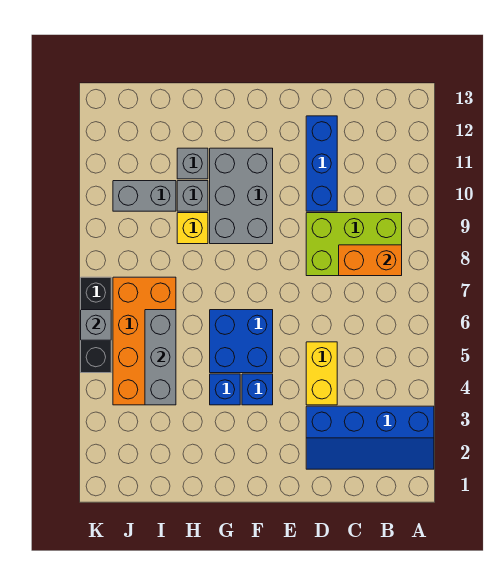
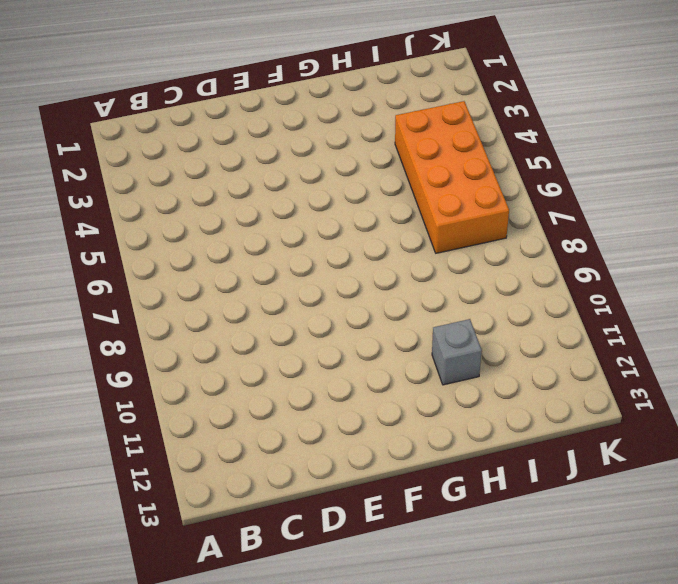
none -> blue 2x4 slope [306,406,434,469]
none -> lime 2x3 brick [306,213,402,276]
none -> yellow 1x2 brick [306,342,337,405]

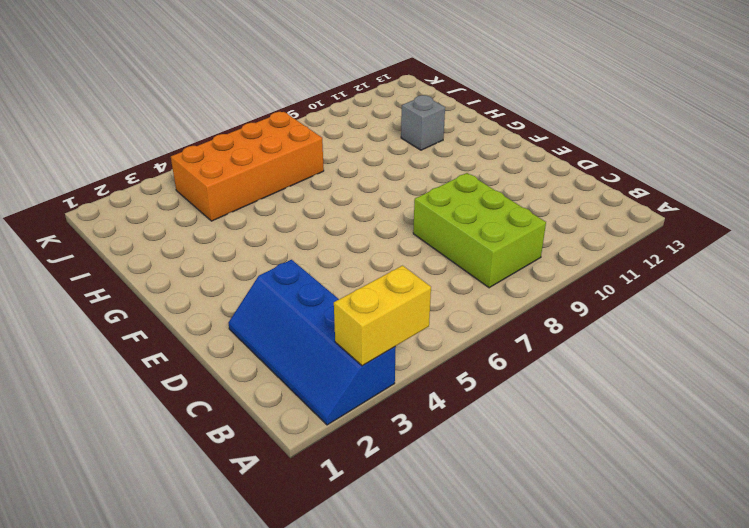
yellow 1x2 brick [334,266,431,366] -> yellow 1x2 brick moved to [306,342,337,405]
none -> blue 1x3 brick [306,116,337,211]
none -> blue 1x1 brick [242,374,273,405]
none -> blue 2x2 brick [210,310,273,373]

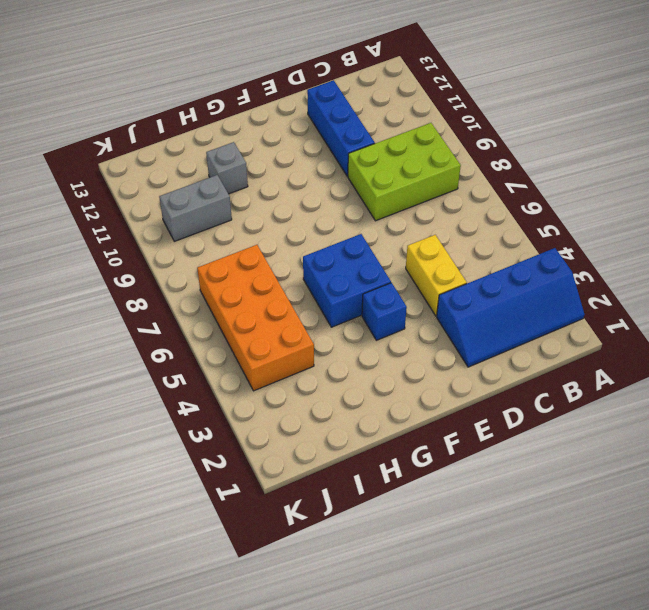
none -> grey 2x3 brick [210,148,273,244]
none -> blue 1x1 brick [210,374,240,405]
none -> yellow 1x1 brick [177,213,208,244]

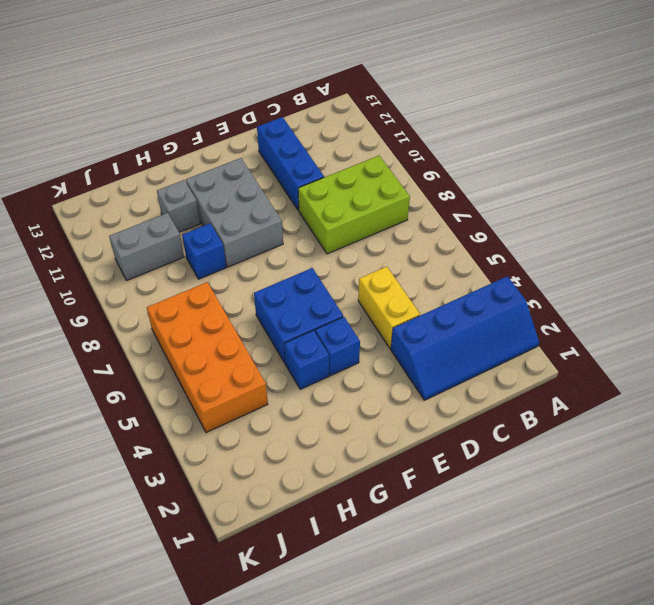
blue 1x1 brick [182,223,226,279] -> yellow 1x1 brick [177,213,208,244]
none -> grey 1x1 brick [177,181,208,211]
none -> black 1x3 brick [81,277,111,373]
none -> orange 1x2 brick [339,245,402,276]

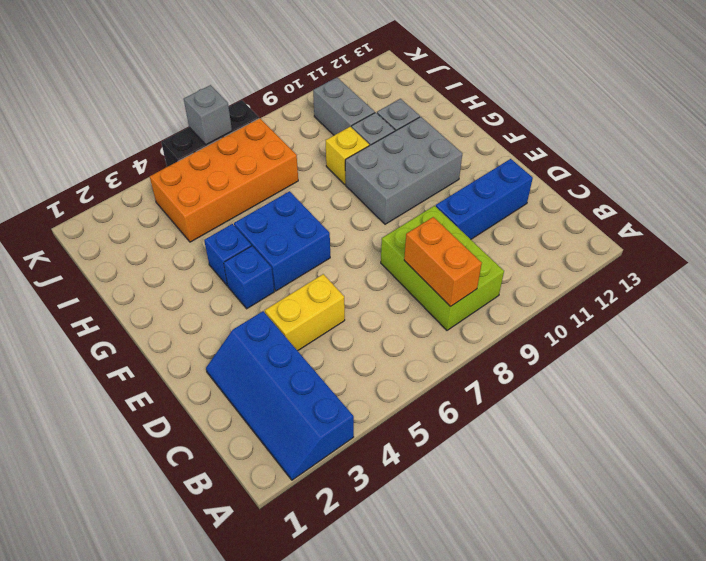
none -> grey 1x3 brick [145,310,176,405]

